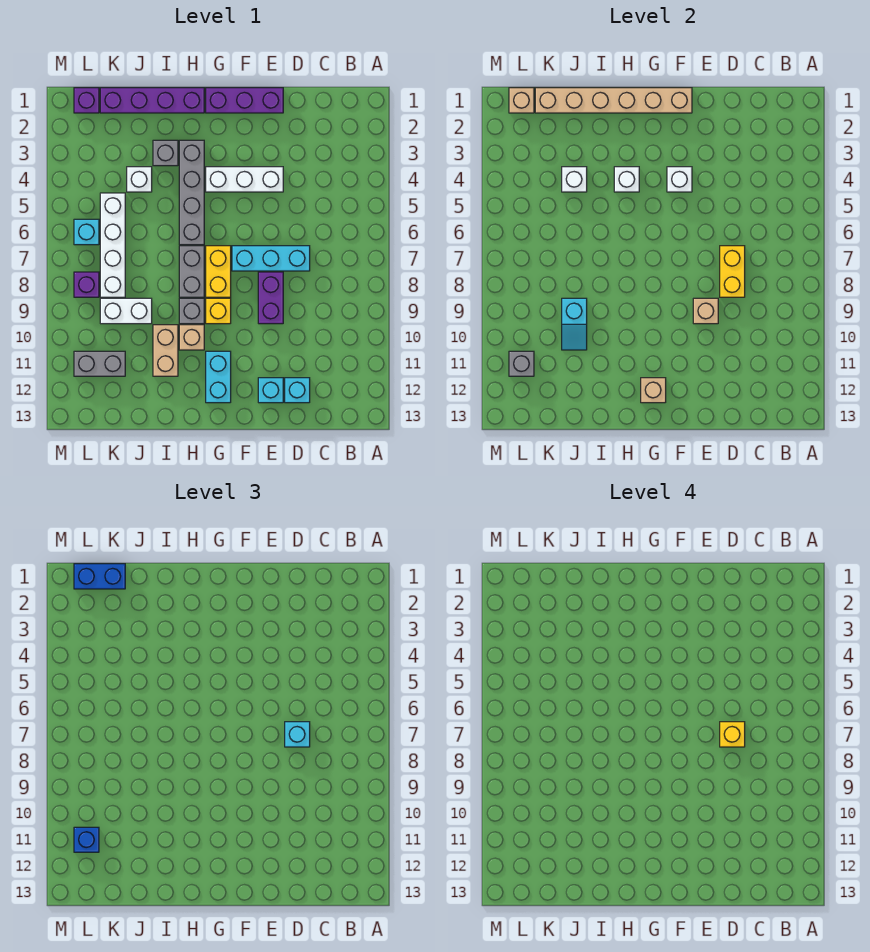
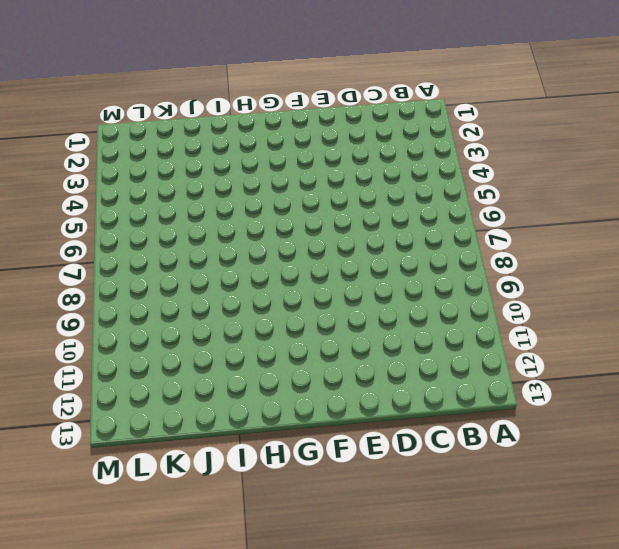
none -> cyan 1x3 brick [232,246,310,271]
none -> cyan 1x1 brick [285,378,310,403]
none -> purple 1x3 brick [206,88,283,113]
none -> white 1x3 brick [206,167,283,192]

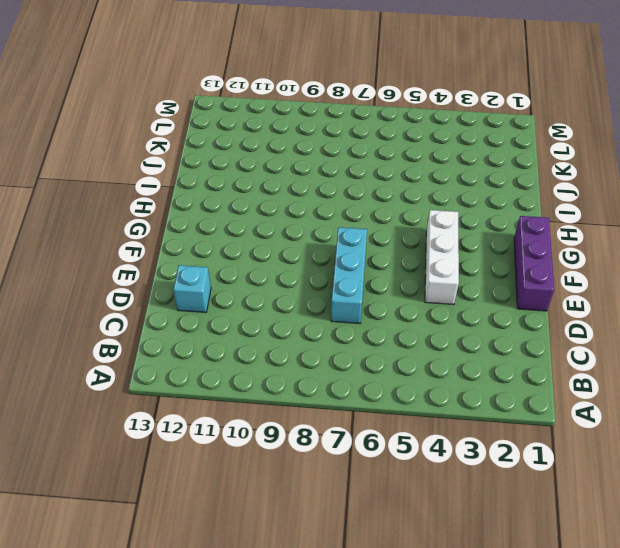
none -> purple 1x2 brick [258,272,283,324]
none -> cyan 1x1 brick [258,378,283,403]
none -> yellow 1x2 brick [206,246,231,297]
none -> yellow 1x1 brick [206,298,231,324]

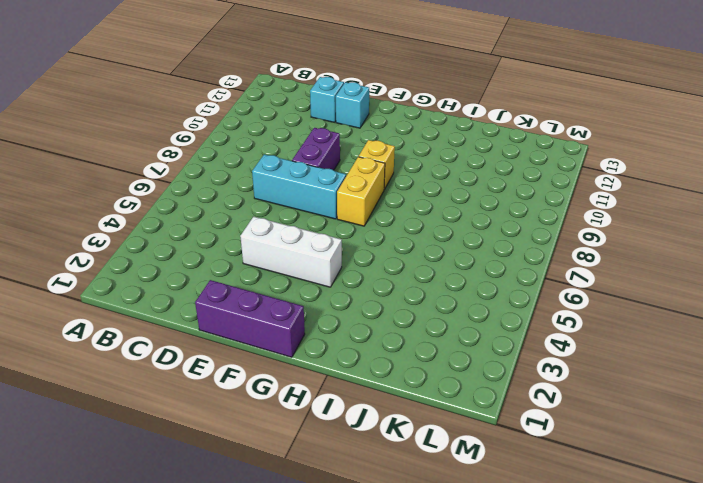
none -> cyan 1x2 brick [206,351,231,403]
none -> purple 1x4 brick [100,88,204,113]
none -> grey 1x4 brick [179,140,204,245]
none -> grey 1x2 brick [179,246,204,297]

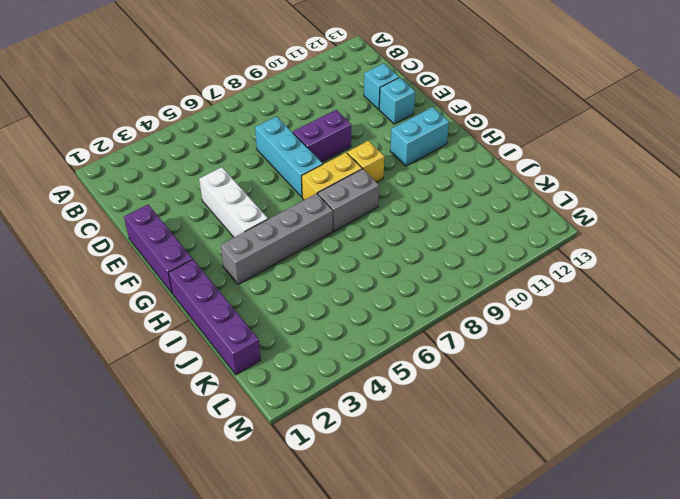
none -> grey 1x1 brick [179,298,204,324]
none -> tan 1x1 brick [179,325,204,350]
none -> grey 1x1 brick [153,140,178,166]
none -> tan 1x2 brick [153,325,178,376]

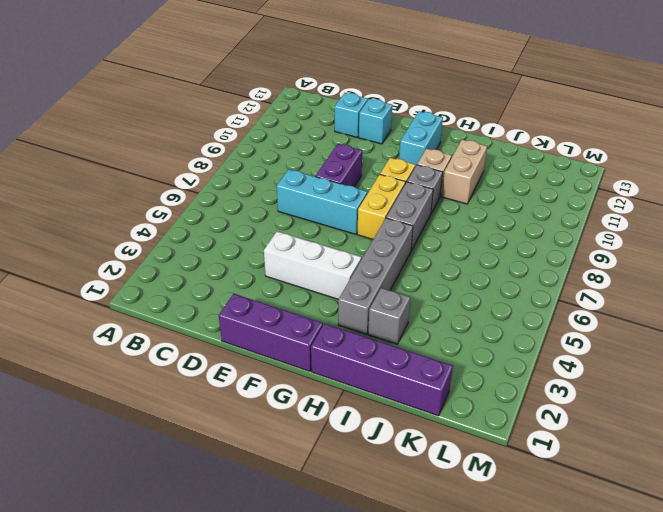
none -> white 1x1 brick [127,167,152,192]
none -> white 1x2 brick [100,298,152,324]
none -> white 1x4 brick [100,193,125,297]
none -> grey 1x2 brick [74,351,125,376]

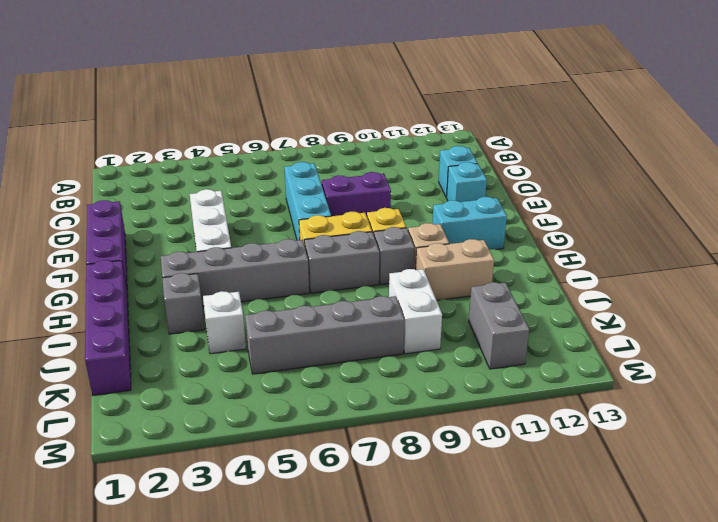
grey 1x4 brick [245,296,404,374] -> white 1x4 brick [100,193,125,297]
none -> purple 1x1 brick [74,88,99,113]
none -> cyan 1x1 brick [74,219,99,245]
none -> purple 1x1 brick [74,272,99,297]
none -> yellow 1x2 brick [720,246,745,297]

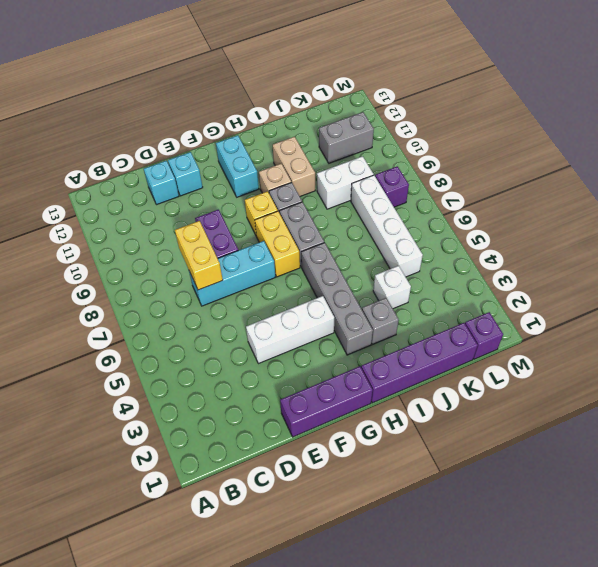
none -> cyan 1x1 brick [74,219,99,245]
none -> tan 1x1 brick [693,298,718,324]
none -> tan 1x6 brick [535,88,692,113]
none -> white 1x1 brick [667,167,692,192]

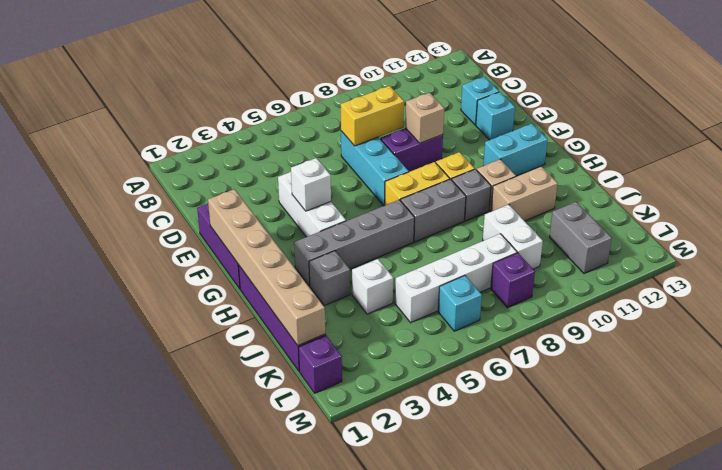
none -> tan 1x1 brick [641,378,666,403]
none -> white 1x1 brick [614,167,639,192]
none -> white 1x1 brick [562,167,587,192]
none -> cyan 1x2 slope [562,298,587,350]

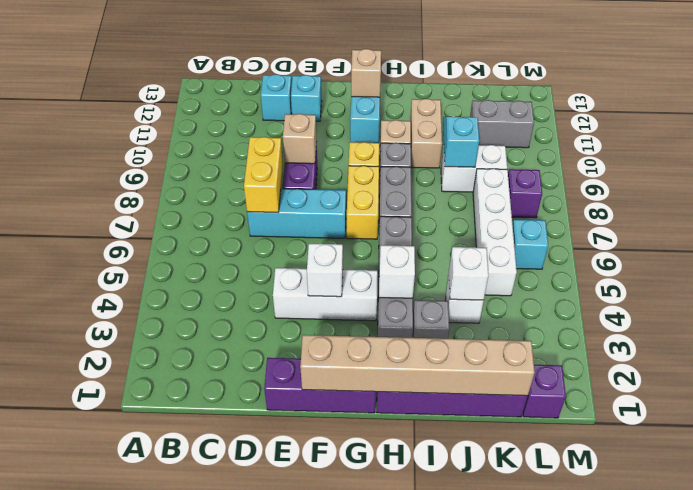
none -> tan 1x1 brick [509,88,534,113]
none -> grey 1x1 brick [509,351,534,376]
none -> cyan 1x1 brick [285,722,310,747]
none -> blue 1x2 brick [74,564,125,589]

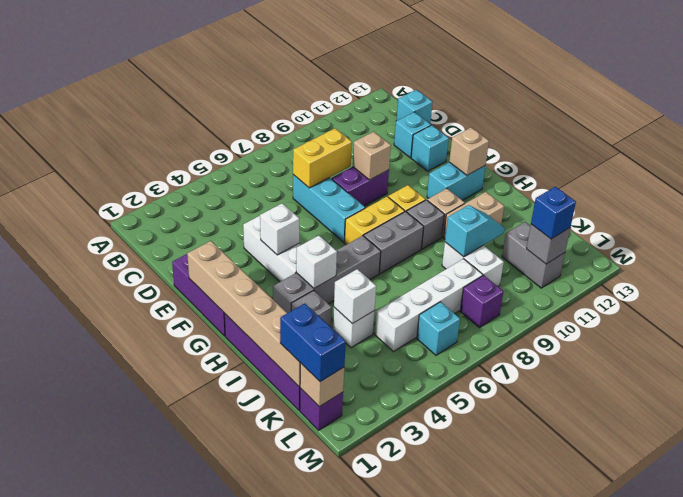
cyan 1x1 brick [396,90,432,123] -> cyan 1x1 brick moved to [285,722,310,747]
none -> yellow 1x1 brick [720,722,745,747]

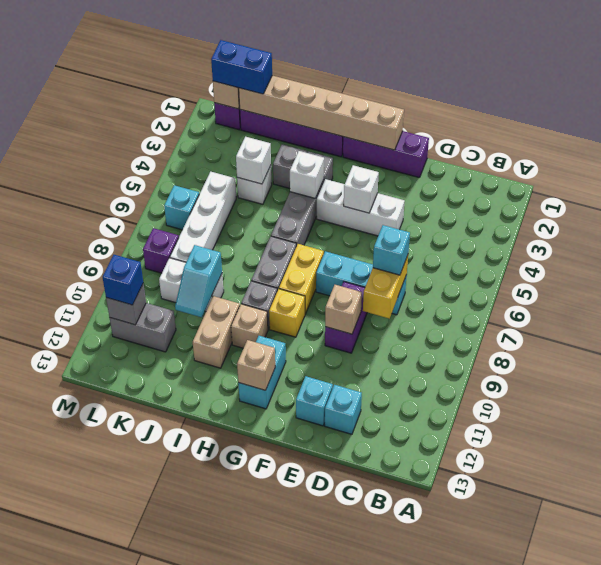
none -> yellow 1x1 brick [720,722,745,747]

